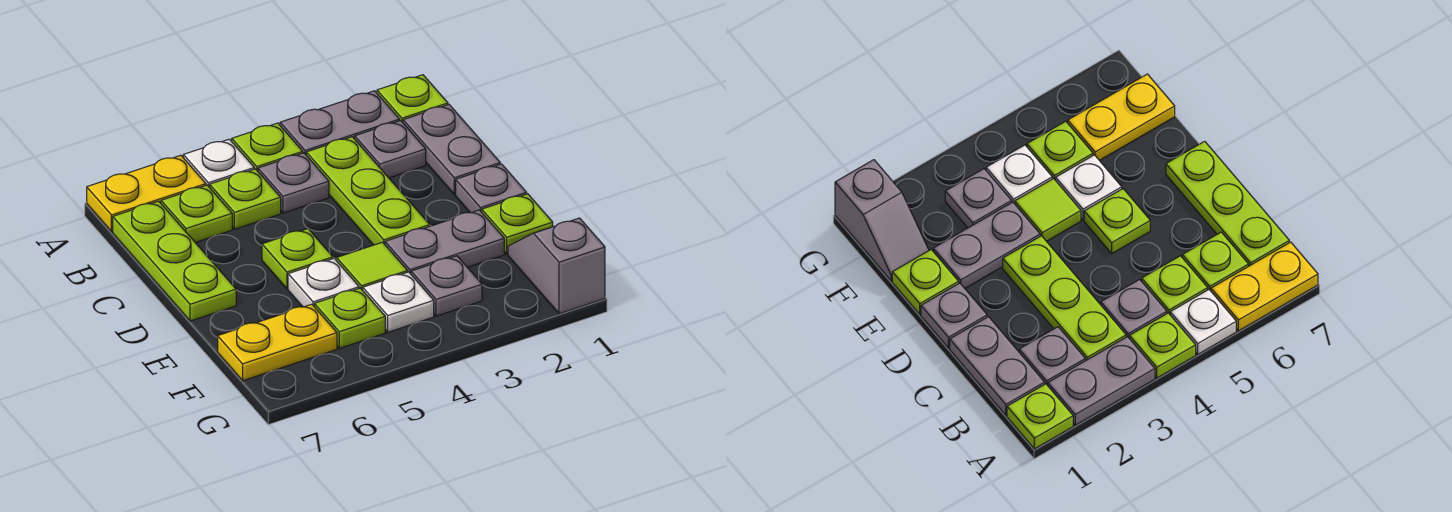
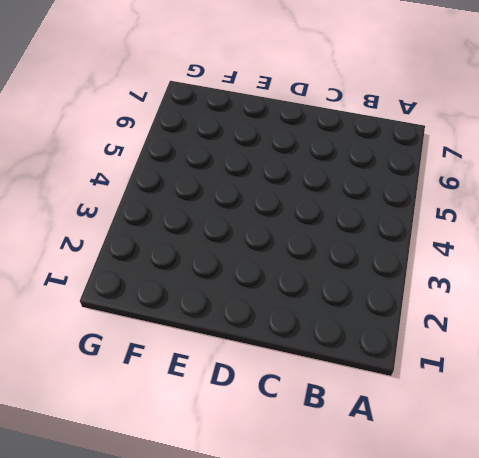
none -> lime 1x1 plate [377,75,448,122]
none -> grey 1x2 plate [280,91,400,154]
none -> lime 1x1 plate [232,123,303,171]

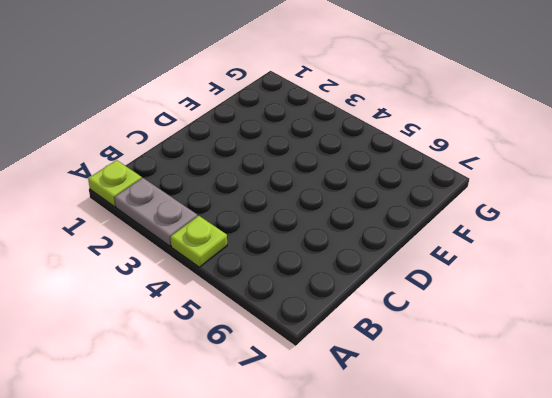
none -> white 1x1 plate [183,139,254,188]
none -> yellow 1x2 plate [87,155,206,232]
none -> grey 1x2 plate [403,105,500,195]

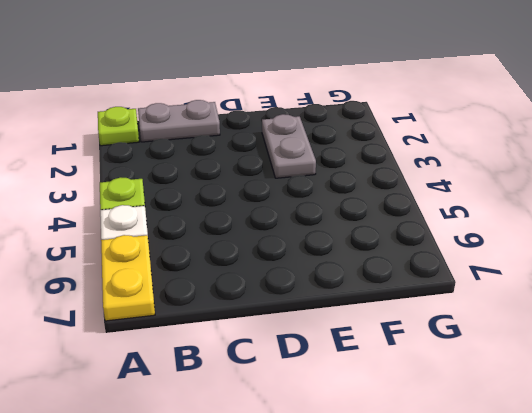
none -> grey 1x2 plate [280,91,400,154]
none -> grey 1x1 plate [355,121,426,178]
none -> lime 1x3 plate [306,137,430,245]

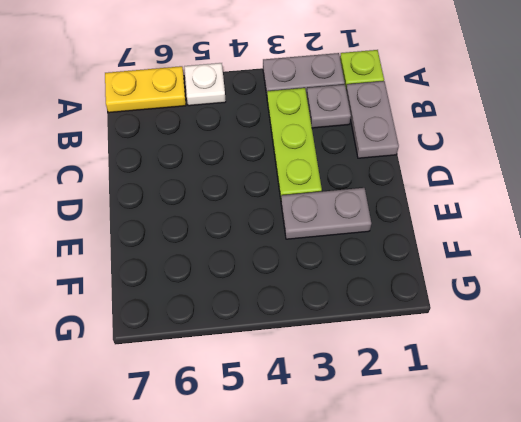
none -> lime 1x1 plate [232,123,303,171]
none -> grey 1x1 plate [258,153,329,213]
none -> lime 1x1 plate [210,169,281,229]

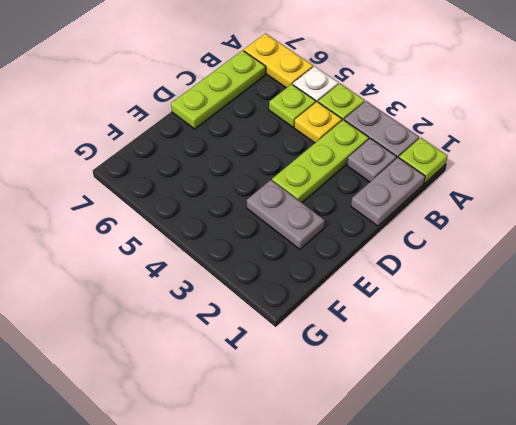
yellow 1x1 plate [294,102,342,143] -> grey 1x1 plate [258,153,329,213]
none -> lime 1x1 plate [161,185,232,242]
none -> grey 1x1 plate [456,164,527,213]
none -> lime 1x1 plate [262,229,333,289]

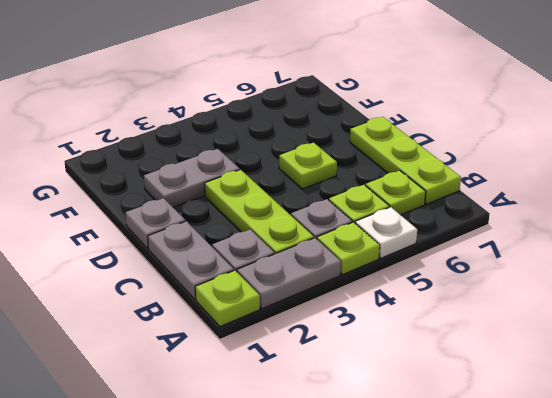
none -> yellow 1x2 plate [87,155,206,232]
none -> lime 1x1 plate [482,194,553,254]
none -> lime 1x1 tile [337,242,408,290]

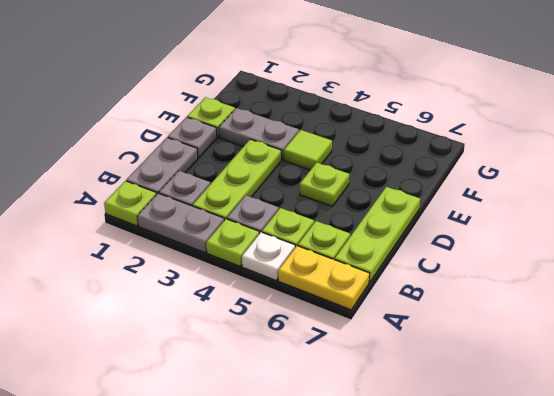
none -> white 1x1 plate [288,259,359,307]
none -> grey 1x2 slope [508,218,605,314]
none -> grey 1x1 plate [411,256,482,316]

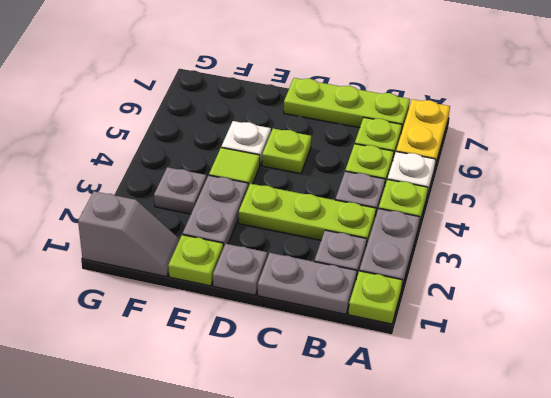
none -> white 1x1 plate [363,272,434,332]
none -> lime 1x1 plate [314,288,385,348]
none -> yellow 1x2 plate [218,304,337,381]

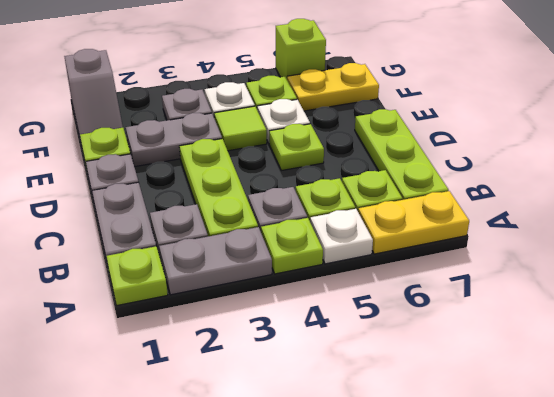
lime 1x1 brick [276,19,326,78] -> none

